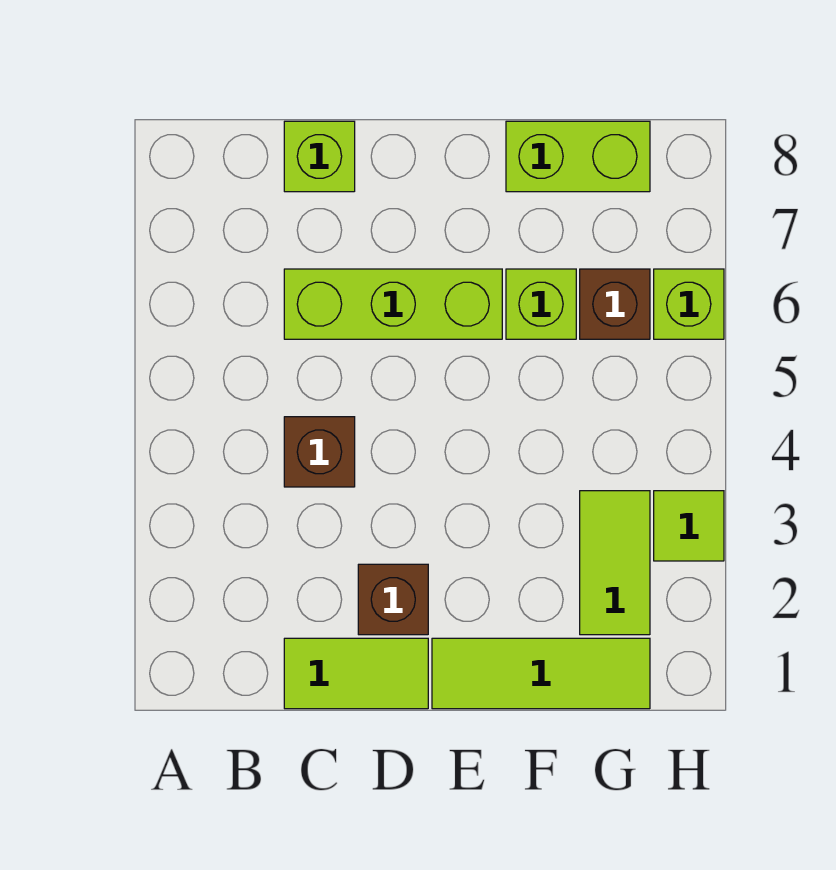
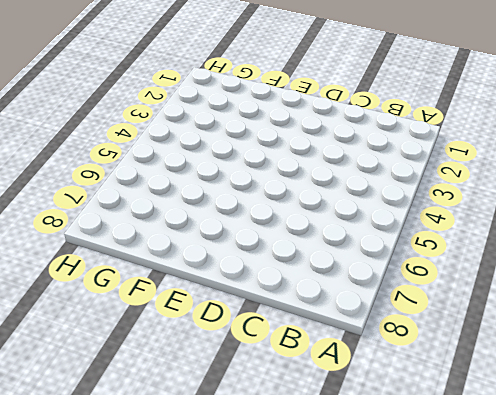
none -> lime 1x2 tile [284,638,428,709]
none -> brown 1x1 brick [284,417,355,487]
none -> lime 1x3 brick [284,269,502,339]

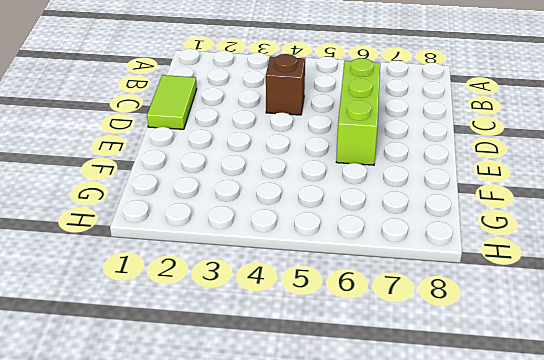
none -> lime 1x1 brick [284,121,355,192]
none -> brown 1x1 brick [358,564,428,635]
none -> lime 1x3 tile [432,638,650,709]

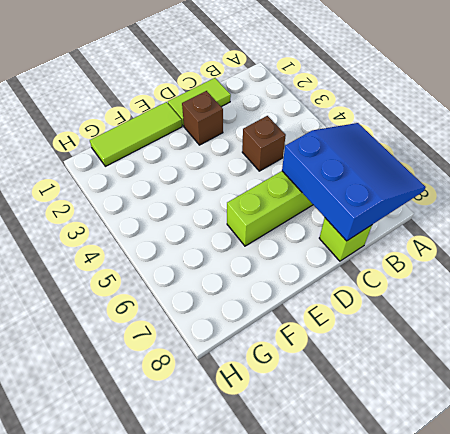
blue 3x3 slope [282,123,426,241] -> none
none -> lime 1x1 brick [506,269,576,339]
none -> lime 1x2 brick [506,121,650,192]
none -> lime 1x2 tile [580,491,650,635]

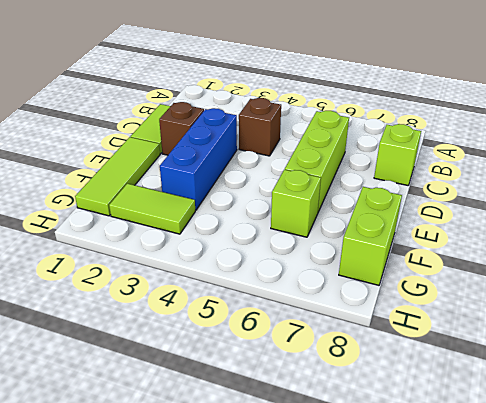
blue 1x3 brick [160,108,237,210] -> none
none -> brown 1x1 brick [580,269,650,339]
none -> lime 1x1 tile [654,491,724,561]
none -> lime 1x1 brick [654,269,724,339]

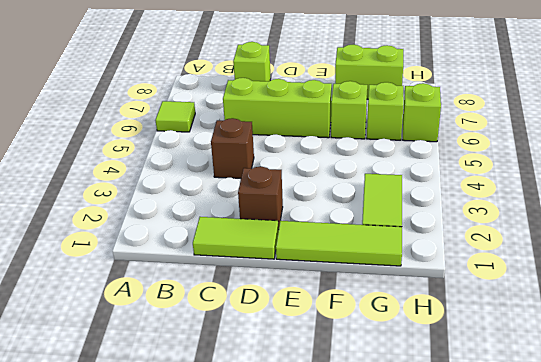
lime 1x1 tile [155,101,195,132] -> lime 1x1 tile moved to [654,491,724,561]
lime 1x1 brick [367,82,404,140] -> brown 1x1 brick [580,269,650,339]

